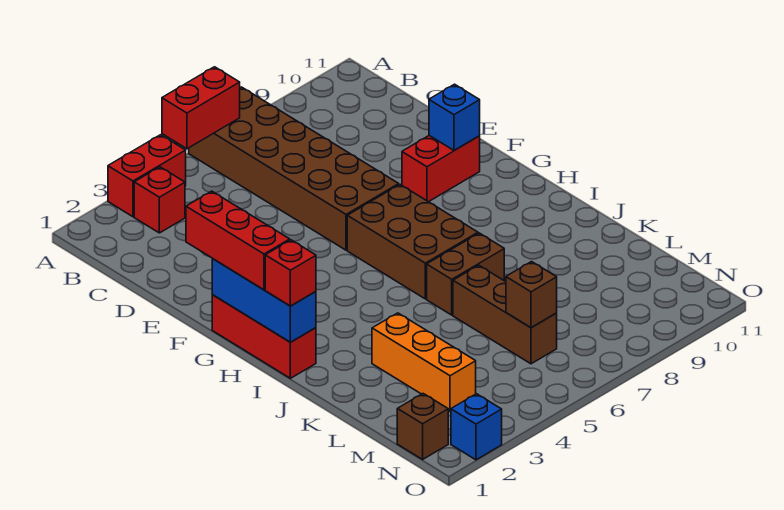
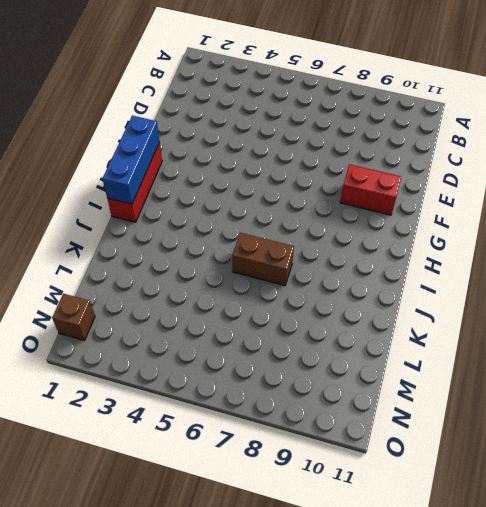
none -> red 1x2 brick [108,135,186,217]
none -> brown 2x6 brick [189,87,399,250]
none -> red 1x1 brick [134,167,185,233]

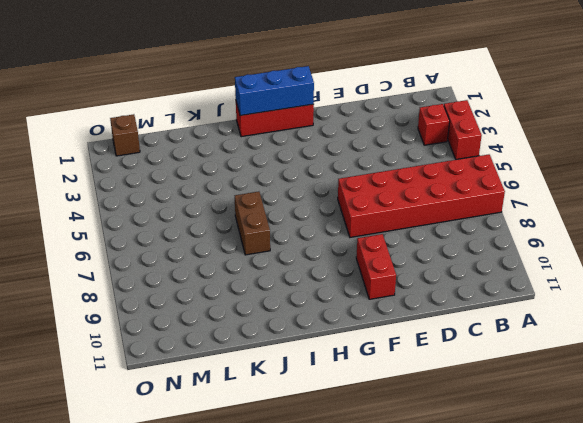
red 2x6 brick [338,154,505,237] -> brown 2x6 brick [189,87,399,250]
none -> brown 2x3 brick [347,185,478,299]
none -> orange 1x3 brick [372,313,476,411]
none -> brown 1x3 brick [453,265,557,364]

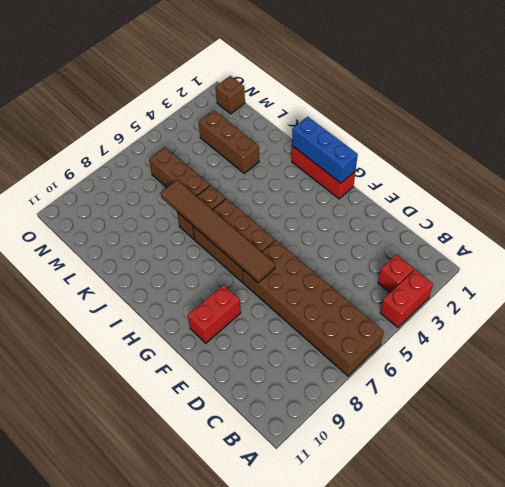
brown 1x6 tile [161,180,275,283] -> none
brown 1x3 brick [199,110,259,173] -> orange 1x3 brick [372,313,476,411]
none -> blue 1x1 brick [451,394,502,460]
none -> red 1x2 brick [162,67,240,149]
none -> blue 1x1 brick [429,84,480,150]

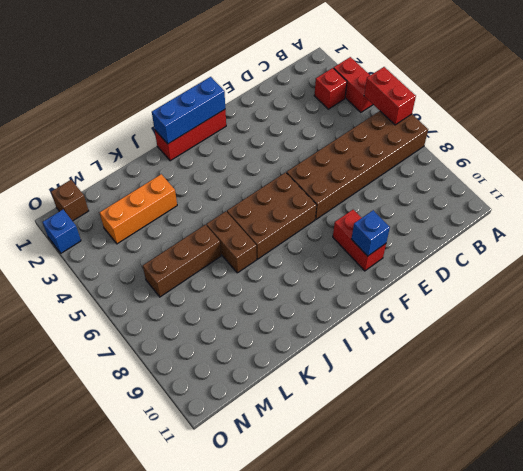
none -> brown 1x1 brick [506,262,557,328]
none -> red 1x3 brick [186,191,290,290]
none -> red 1x1 brick [265,240,316,306]

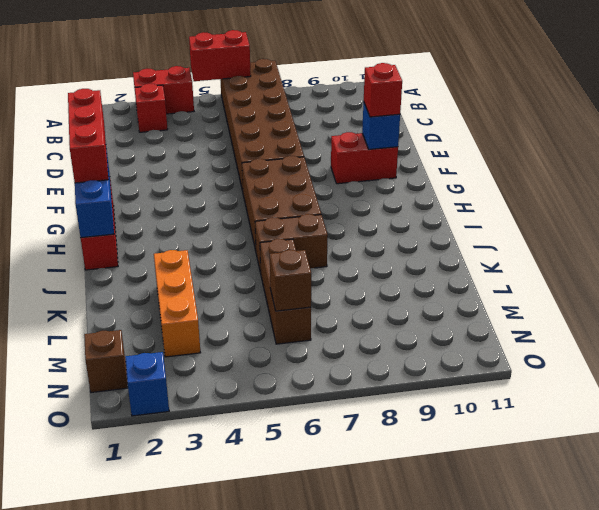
red 1x1 brick [364,63,402,117] -> red 1x1 brick moved to [265,240,316,306]

